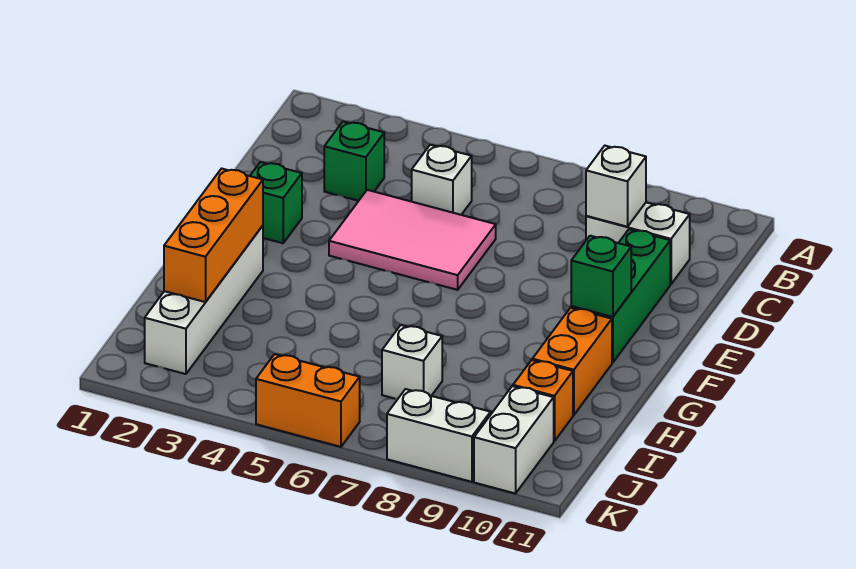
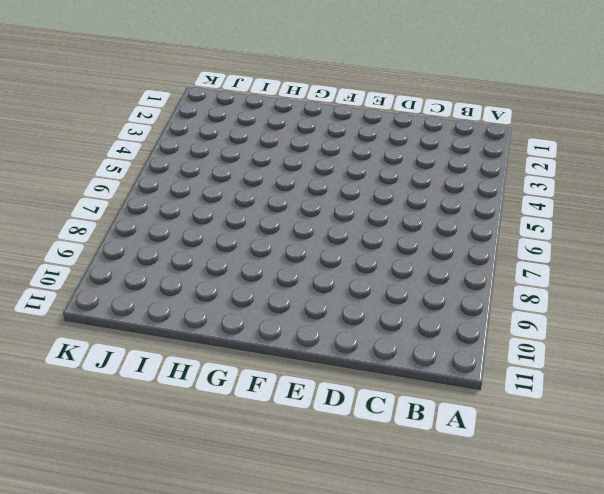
none -> green 1x1 brick [324,122,384,201]
none -> white 1x1 brick [412,145,472,215]
none -> white 1x2 brick [586,202,690,284]

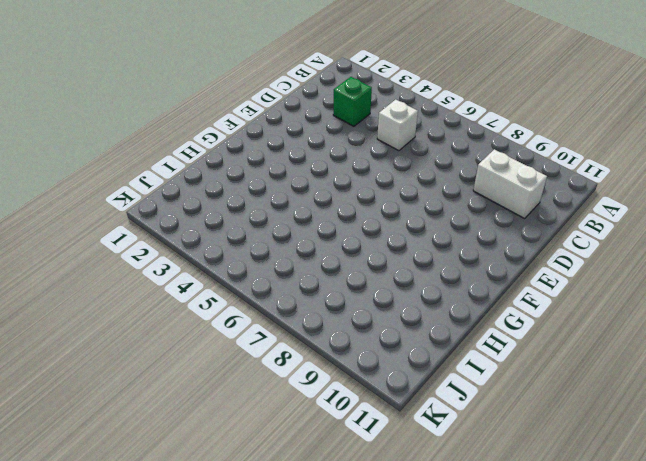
none -> pink 2x3 tile [329,190,496,290]
none -> green 1x3 brick [571,229,670,363]
none -> green 1x1 brick [250,162,302,243]

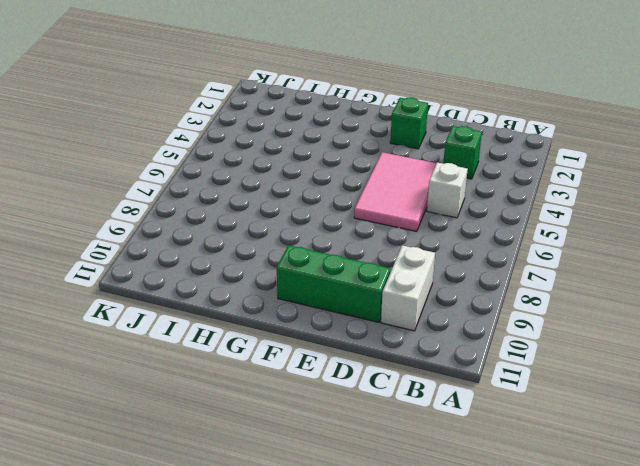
none -> white 1x4 brick [145,226,263,374]
none -> orange 1x2 brick [532,308,612,415]
none -> white 1x1 brick [382,325,442,399]

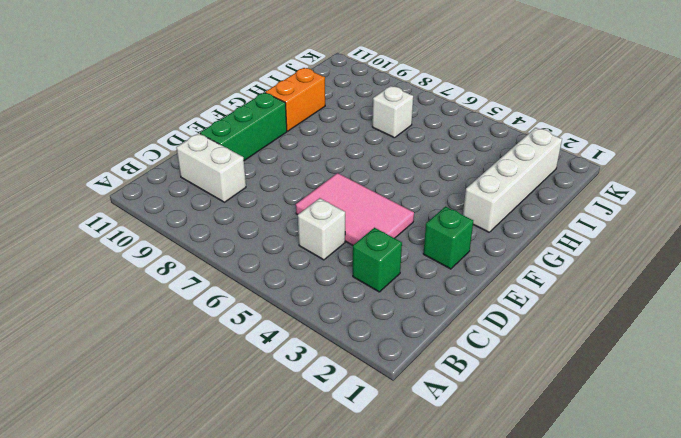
none -> orange 1x1 brick [513,360,573,441]
none -> white 1x2 brick [474,386,554,494]
none -> orange 1x2 brick [256,354,360,447]

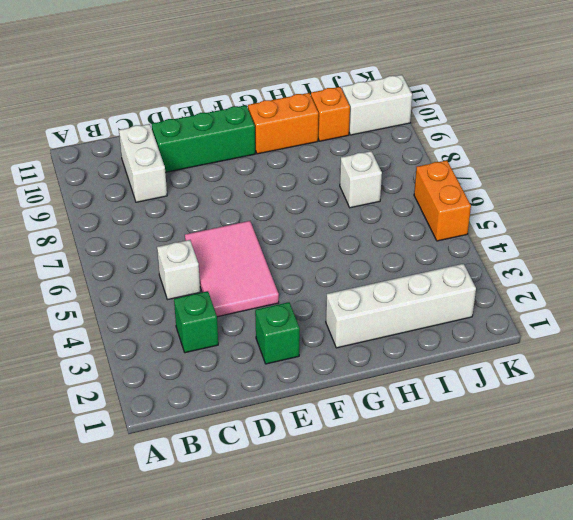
none -> white 1x2 brick [387,389,491,482]
none -> white 1x1 brick [586,146,646,227]
none -> green 1x1 brick [571,236,631,317]

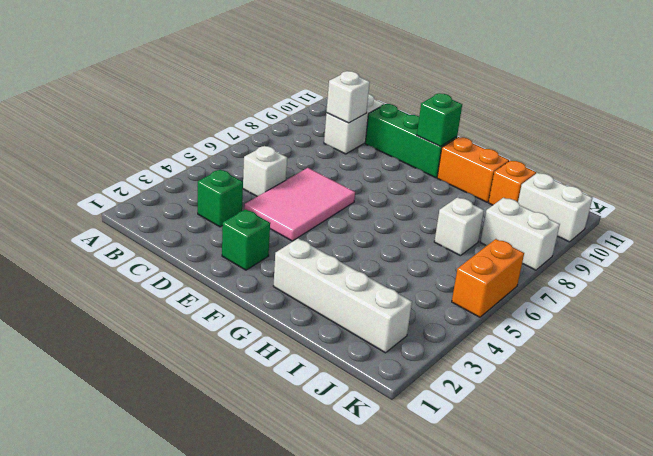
white 1x2 brick [480,198,560,270] -> white 1x2 brick turned to [387,389,491,482]
none -> orange 1x3 brick [164,169,263,302]

